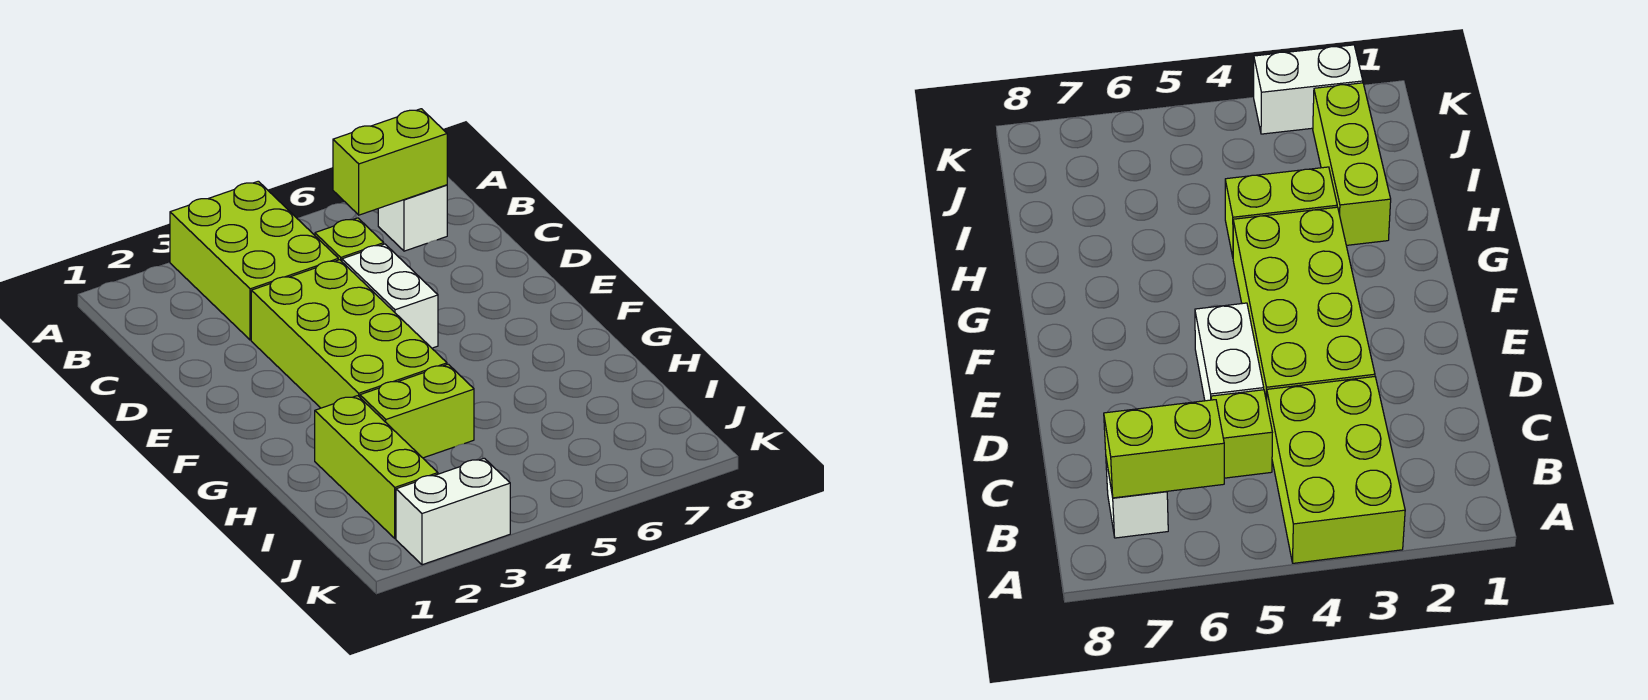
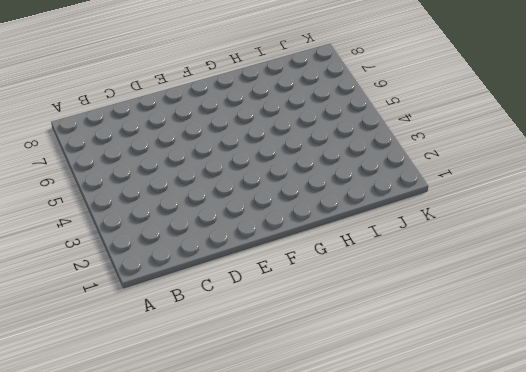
none -> lime 2x3 brick [170,181,338,340]
none -> white 1x1 brick [378,185,447,251]

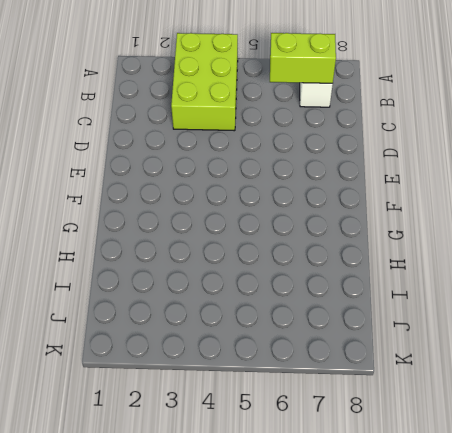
none -> lime 1x1 brick [315,218,384,261]
none -> lime 2x4 brick [251,260,447,408]

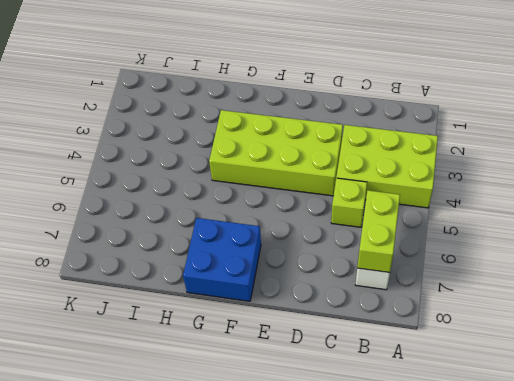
blue 2x2 brick [183,218,261,301] -> none
none -> white 1x2 brick [342,244,438,348]
none -> lime 1x3 brick [315,396,438,538]

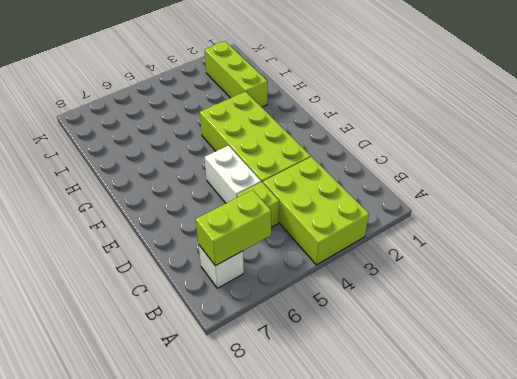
none -> lime 1x2 brick [360,364,474,458]
none -> white 1x2 brick [396,458,510,565]

